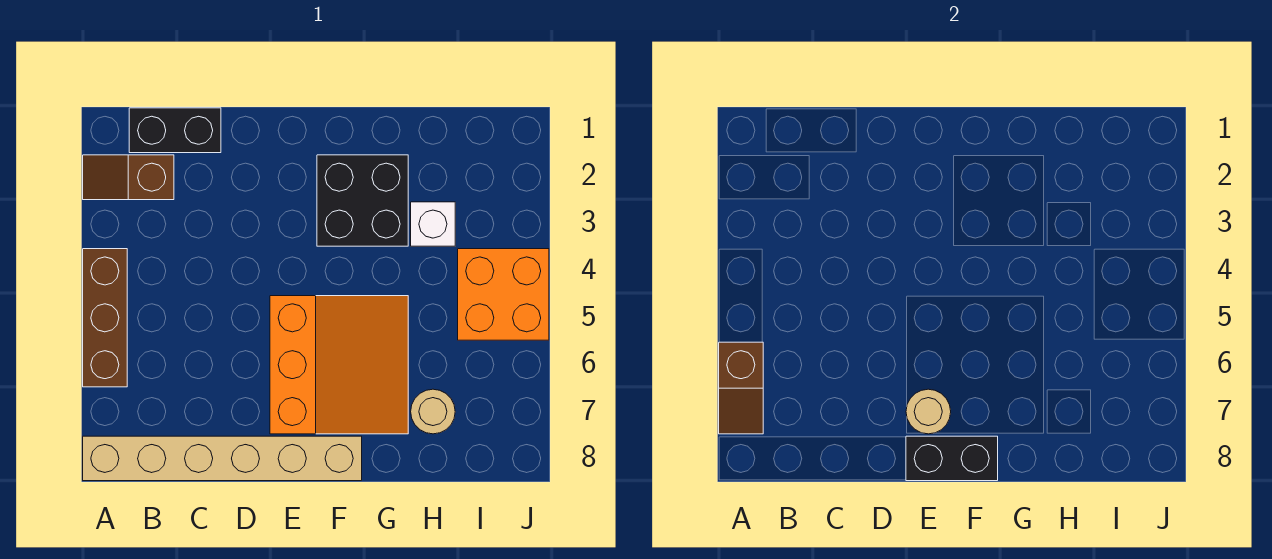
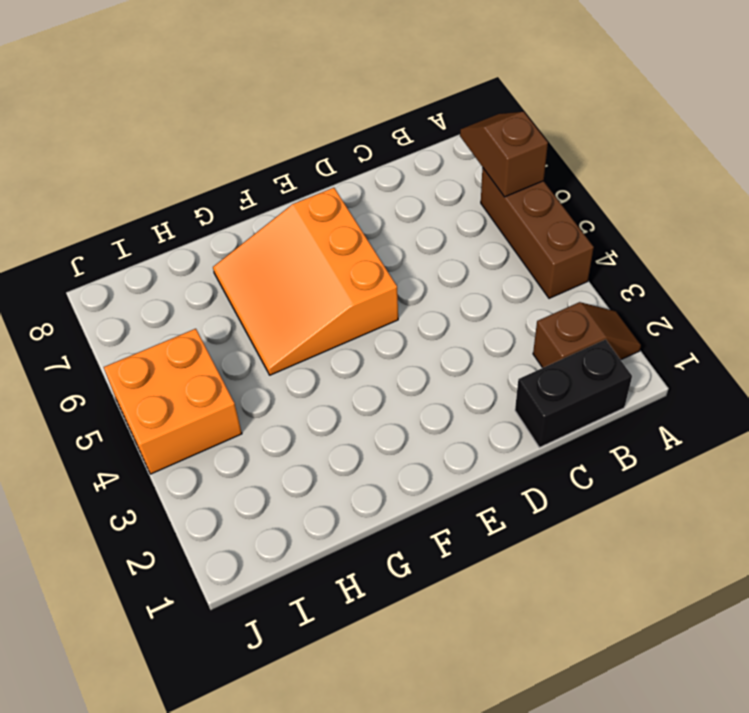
none -> tan 1x6 brick [83,436,362,481]
none -> black 2x2 brick [317,155,408,246]
none -> white 1x1 brick [411,202,455,246]

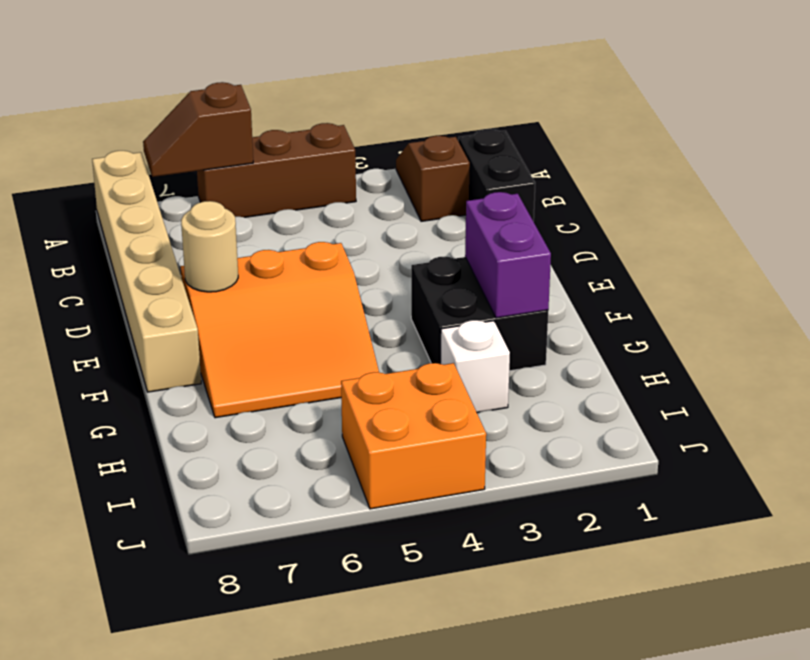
purple 1x2 brick [465,192,551,318] -> none
none -> tan 1x1 round brick [411,389,455,434]
none -> black 1x2 brick [906,436,998,481]

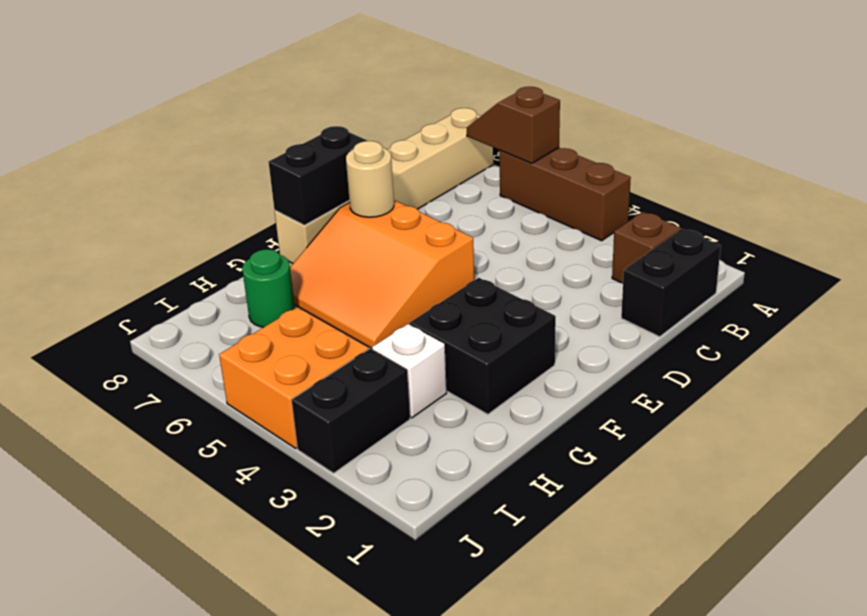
green 1x1 round brick [242,249,295,327] -> tan 1x1 round brick [411,389,455,434]
black 1x2 brick [292,349,410,473] -> none

